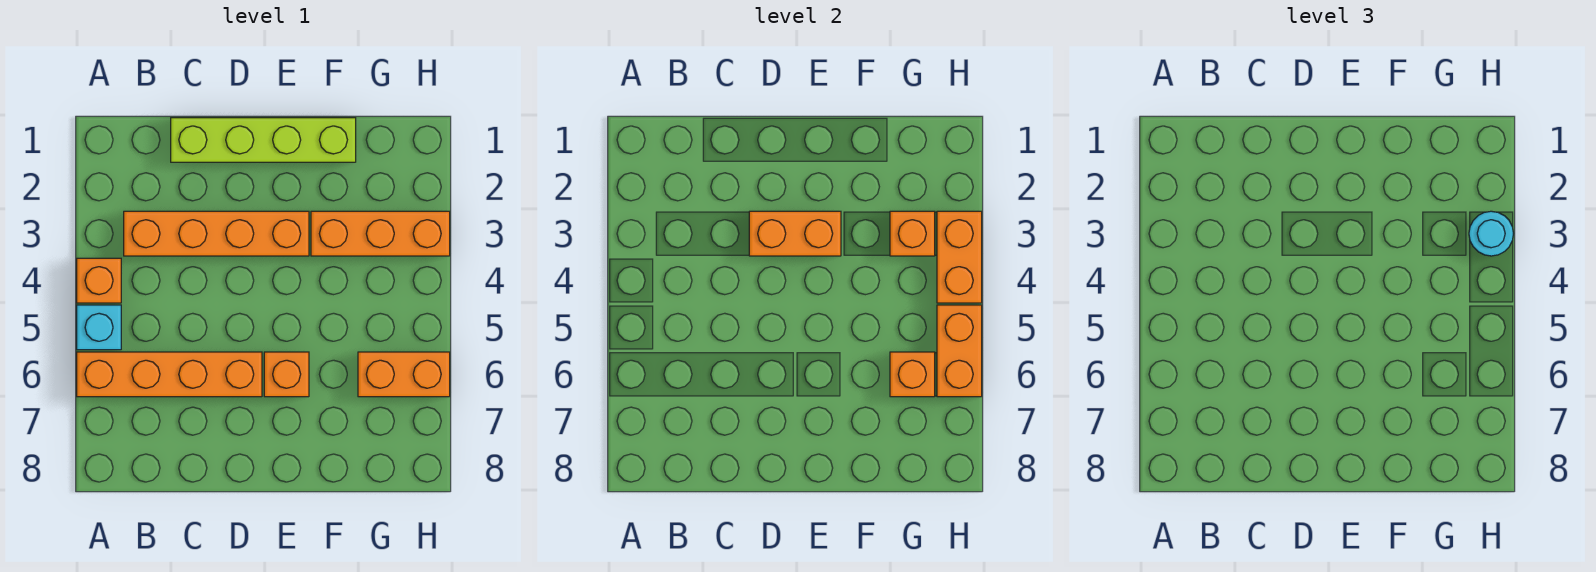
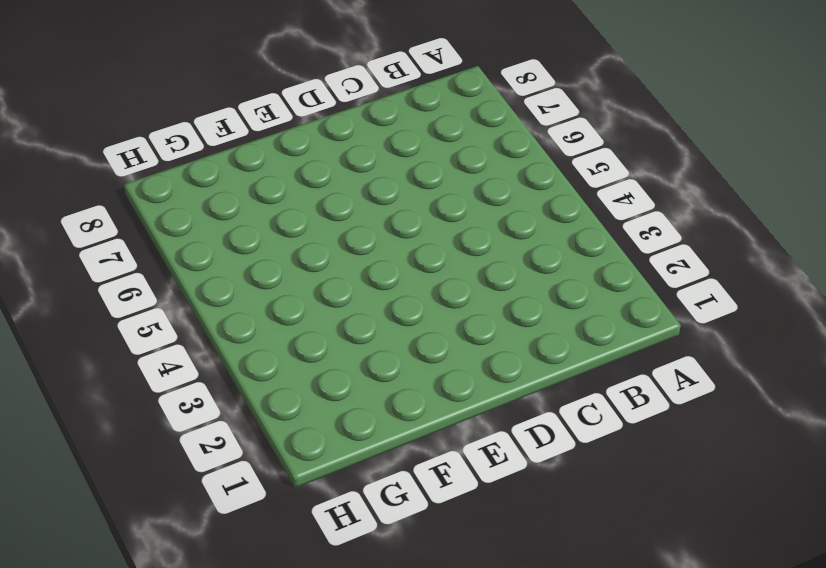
none -> orange 1x1 brick [77,258,121,303]
none -> cyan 1x1 brick [77,305,121,350]
none -> orange 1x4 brick [77,352,262,397]

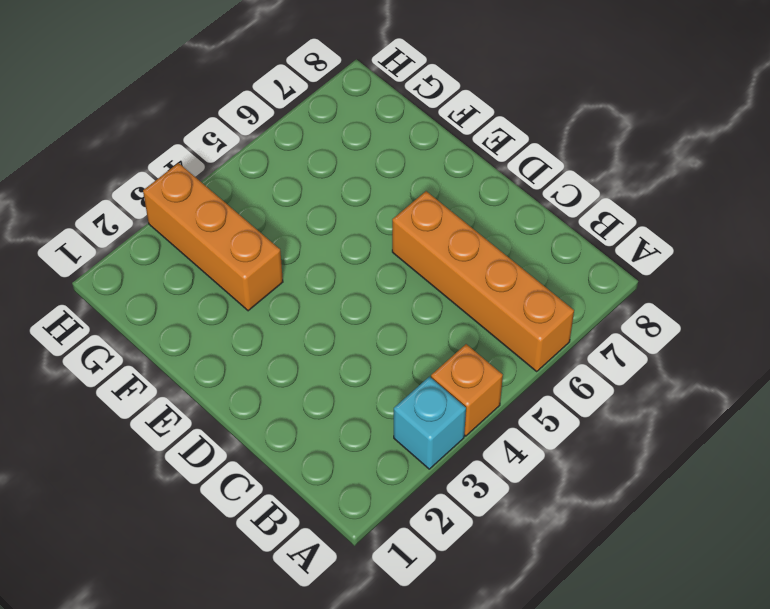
cyan 1x1 brick [394,377,466,469] -> cyan 1x1 brick moved to [77,305,121,350]
none -> orange 1x4 brick [124,211,309,256]
none -> lime 1x4 brick [171,118,356,162]
none -> orange 1x1 brick [264,352,309,397]

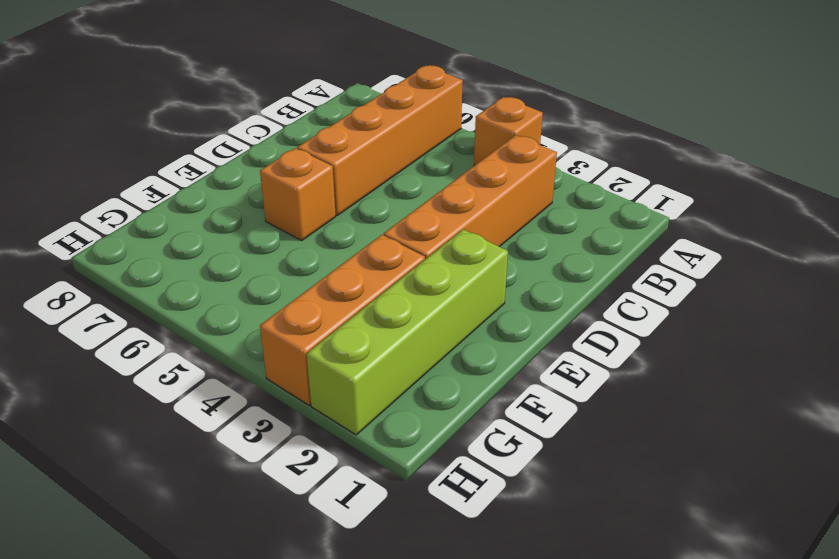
lime 1x4 brick [307,229,508,435] -> lime 1x4 brick moved to [171,118,356,162]
none -> cyan 1x1 brick [77,305,121,350]
none -> orange 1x2 brick [358,352,450,397]
none -> orange 1x2 brick [749,211,841,256]

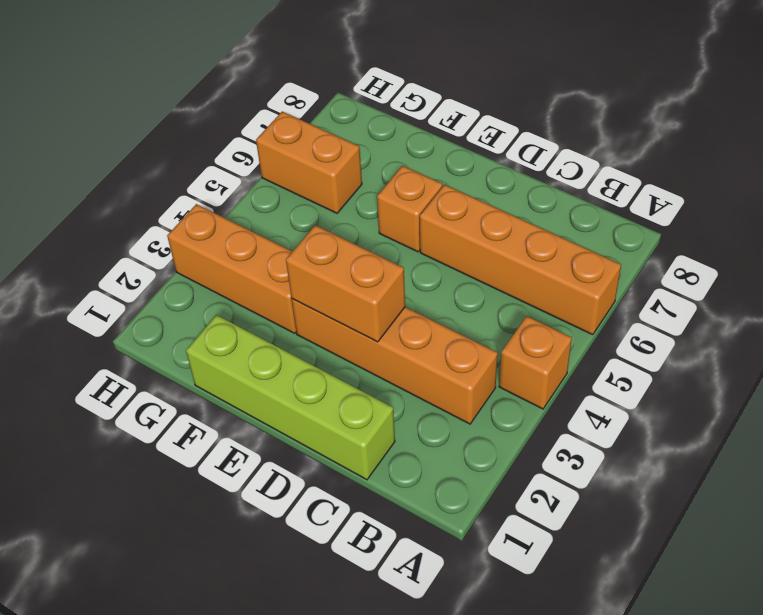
none -> cyan 1x1 brick [77,305,121,350]
none -> orange 1x1 brick [890,211,935,256]
none -> orange 1x1 brick [890,352,935,397]

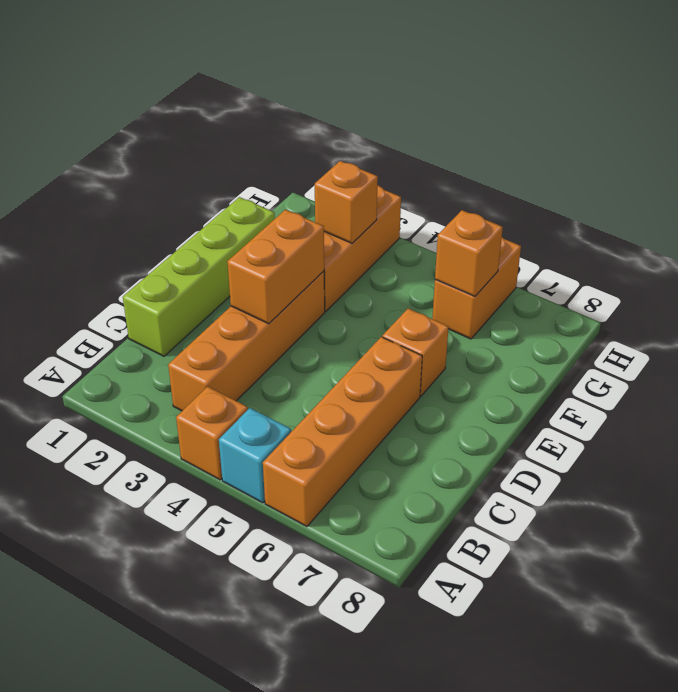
none -> orange 1x2 brick [937,211,982,303]
none -> orange 1x2 brick [937,305,982,397]
none -> cyan 1x1 round brick [1469,211,1514,256]

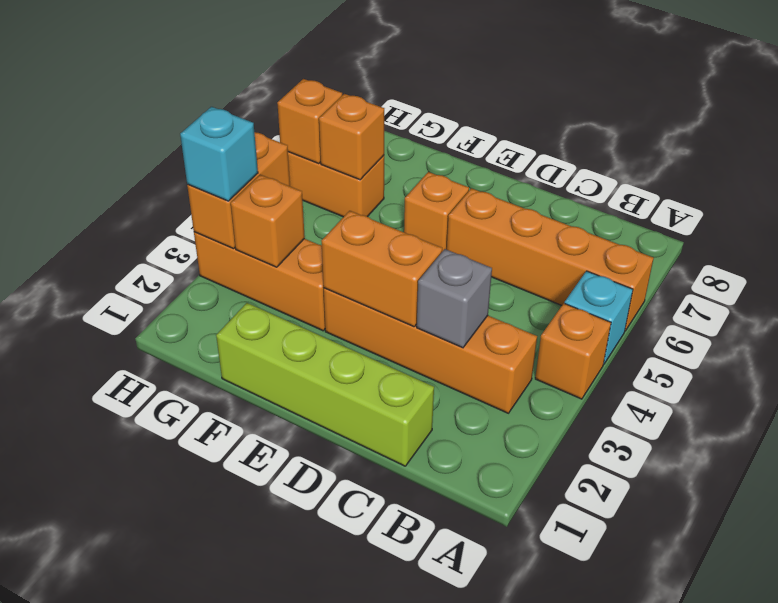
grey 1x1 brick [417,249,492,348] -> none
cyan 1x1 brick [180,107,258,201] -> cyan 1x1 round brick [1469,211,1514,256]
orange 1x1 brick [277,79,342,164] -> orange 1x2 brick [937,305,982,397]

